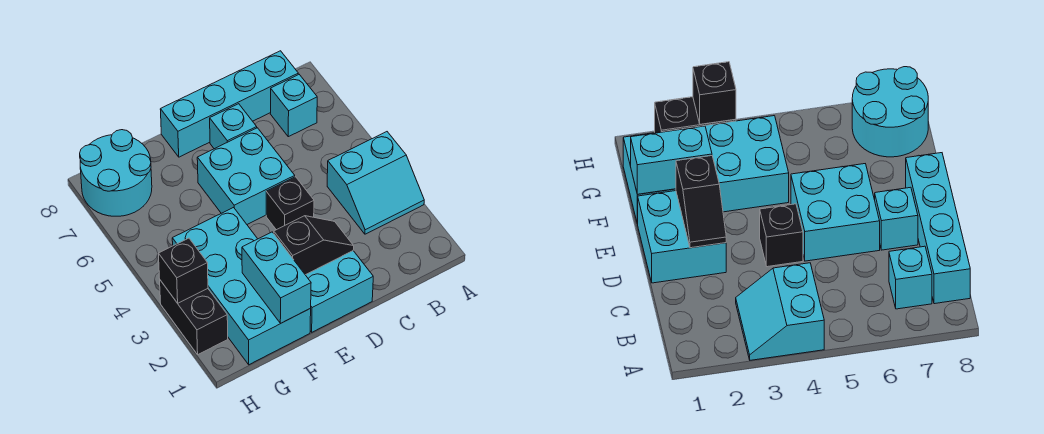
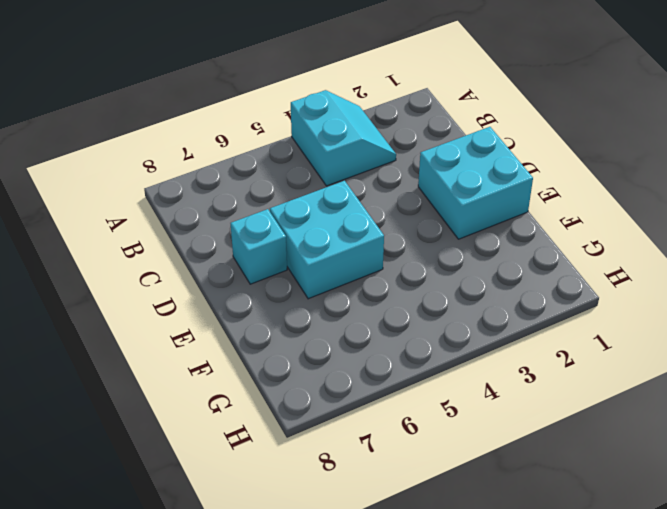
none -> cyan 1x1 brick [271,74,317,137]
none -> cyan 1x4 brick [160,51,298,157]
none -> black 1x1 brick [266,177,314,230]

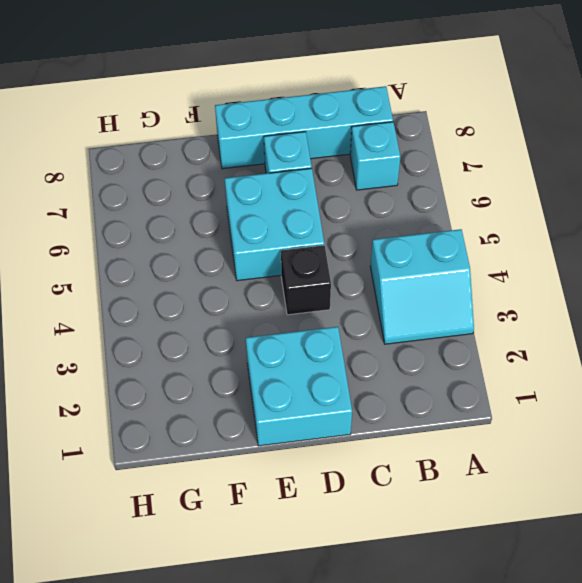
none -> cyan 2x4 brick [172,208,311,365]
none -> cyan 2x2 round brick [80,130,152,216]
none -> black 1x2 brick [160,280,228,354]

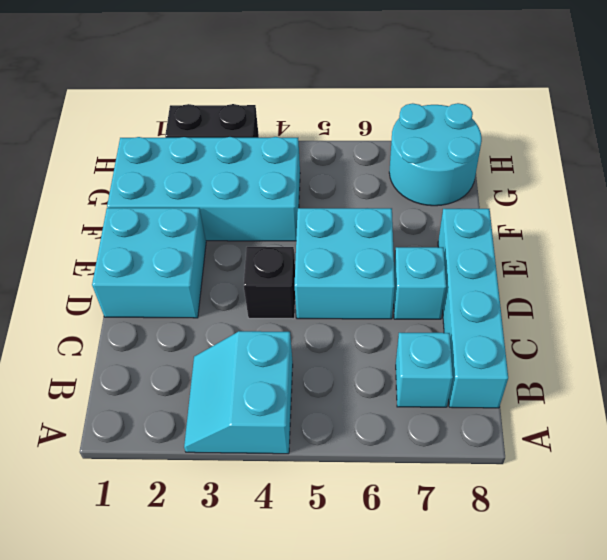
none -> black 1x2 slope [274,216,354,275]
none -> cyan 1x2 brick [242,232,311,323]
none -> black 1x1 brick [158,238,208,303]

